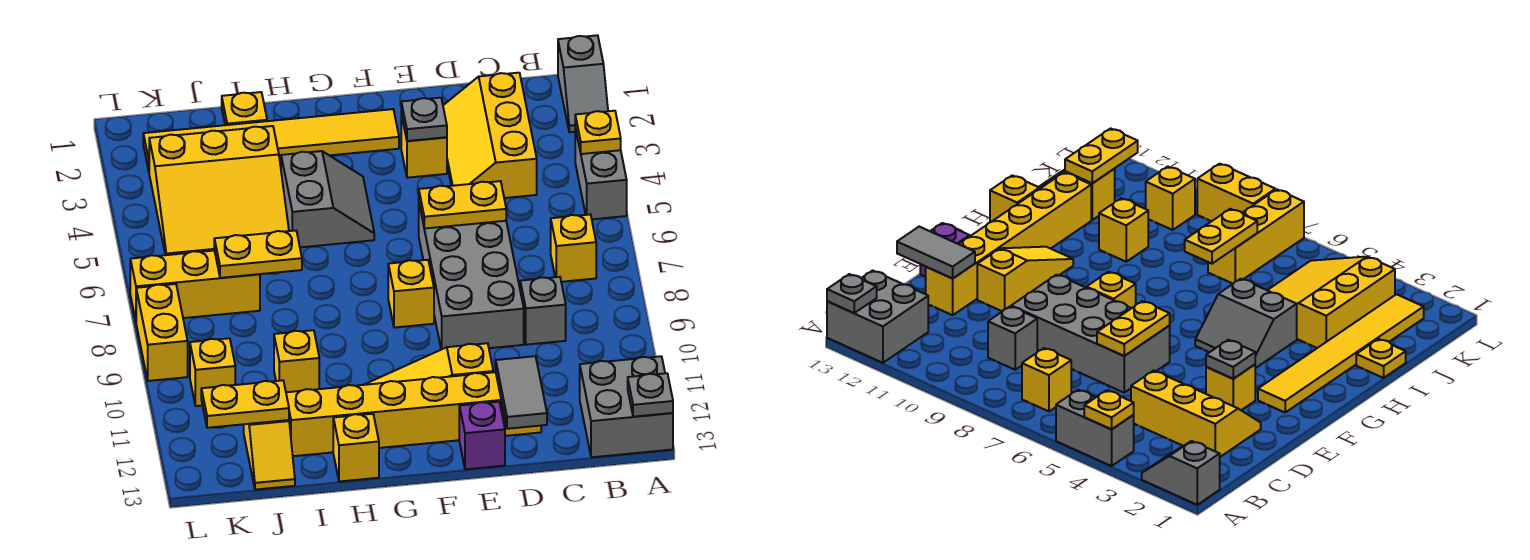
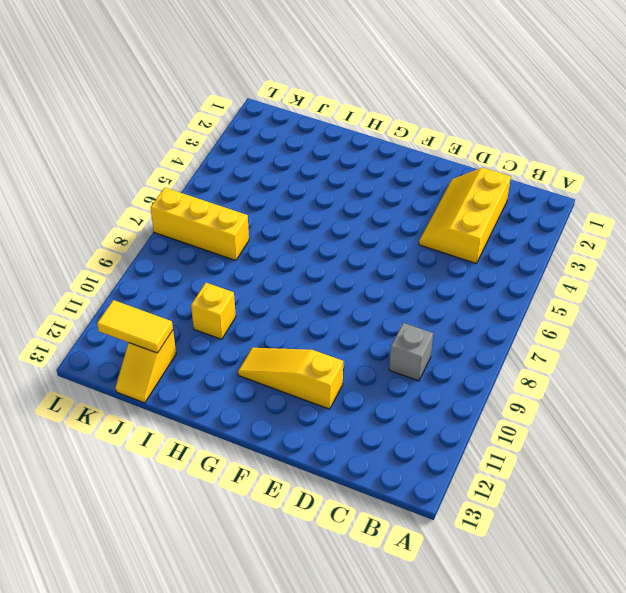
yellow 1x2 tile [97,300,173,353] -> yellow 1x2 plate [201,380,289,428]
none -> grey 1x2 slope [558,35,608,132]
none -> grey 1x2 brick [575,128,627,219]
none -> grey 2x2 brick [580,356,673,457]

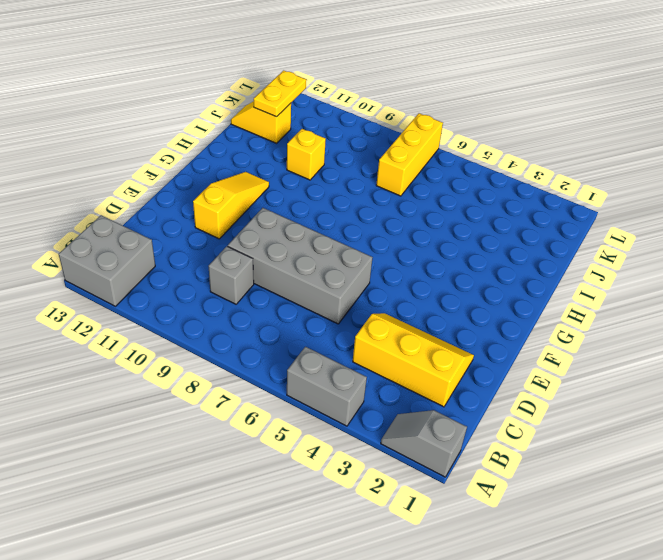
none -> yellow 1x1 brick [551,215,596,282]
none -> yellow 1x6 brick [286,372,541,456]
none -> yellow 1x1 brick [401,115,447,178]

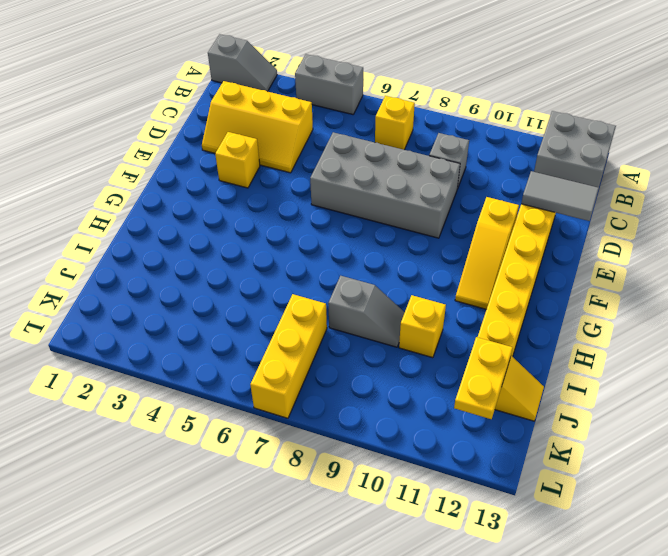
grey 1x2 slope [328,276,405,347] -> none
none -> purple 1x1 brick [459,402,505,469]
none -> yellow 1x6 tile [143,109,399,171]
none -> yellow 1x1 brick [388,260,434,328]

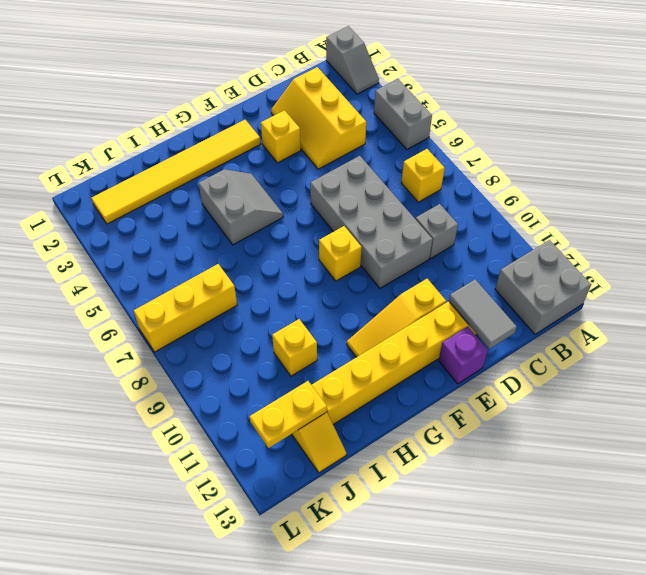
none -> yellow 1x1 brick [333,414,379,482]
none -> yellow 1x1 plate [222,92,267,125]
none -> yellow 3x3 slope [149,126,289,255]

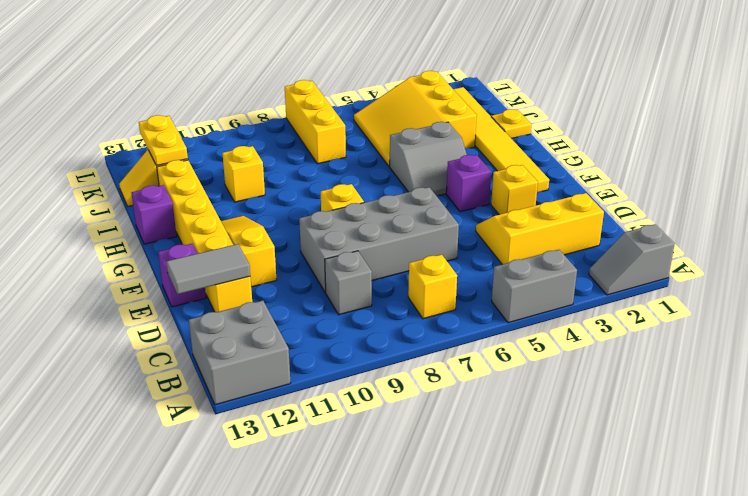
purple 1x1 brick [446,155,491,212] -> none
purple 1x1 brick [132,185,177,244] -> yellow 1x1 brick [333,414,379,482]
none -> yellow 1x1 brick [190,338,235,406]
none -> yellow 1x2 brick [136,284,188,381]
none -> yellow 1x1 plate [575,111,621,154]

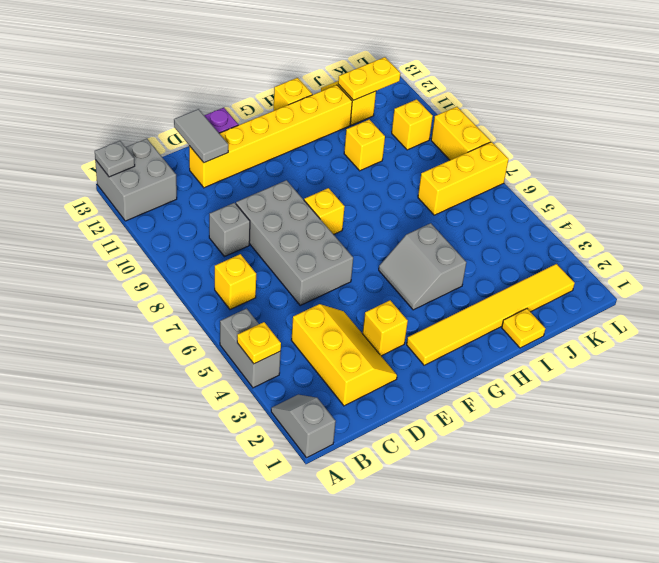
none -> yellow 1x3 slope [365,343,493,385]
none -> yellow 3x3 slope [149,126,289,255]
none -> yellow 1x2 plate [419,181,506,229]

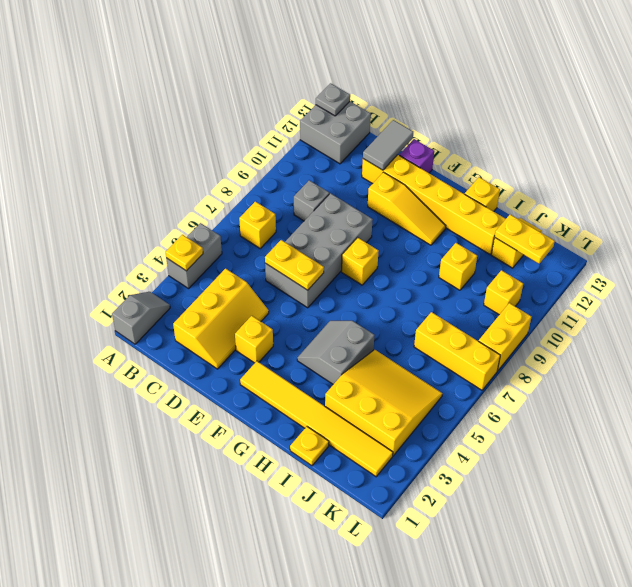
none -> grey 1x1 plate [401,98,447,141]
none -> yellow 1x2 plate [214,231,302,278]

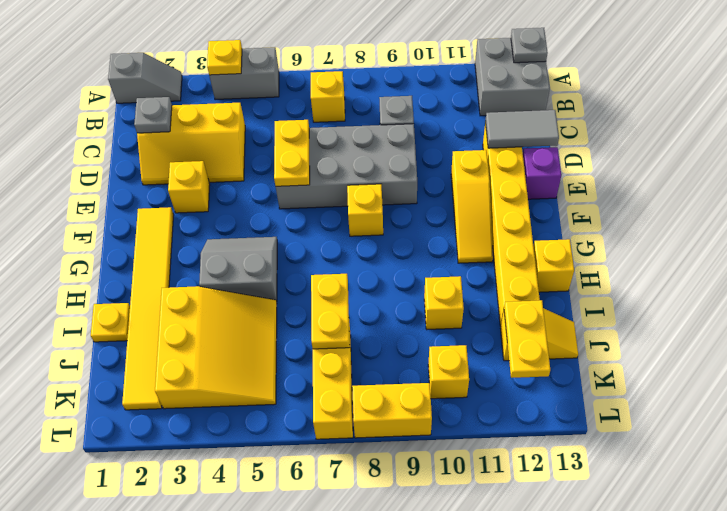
grey 1x1 plate [134,97,172,133] -> grey 1x1 plate moved to [401,98,447,141]

